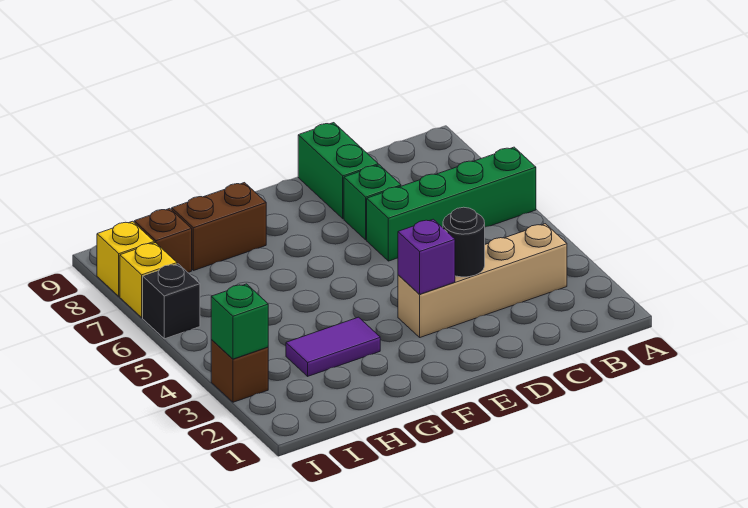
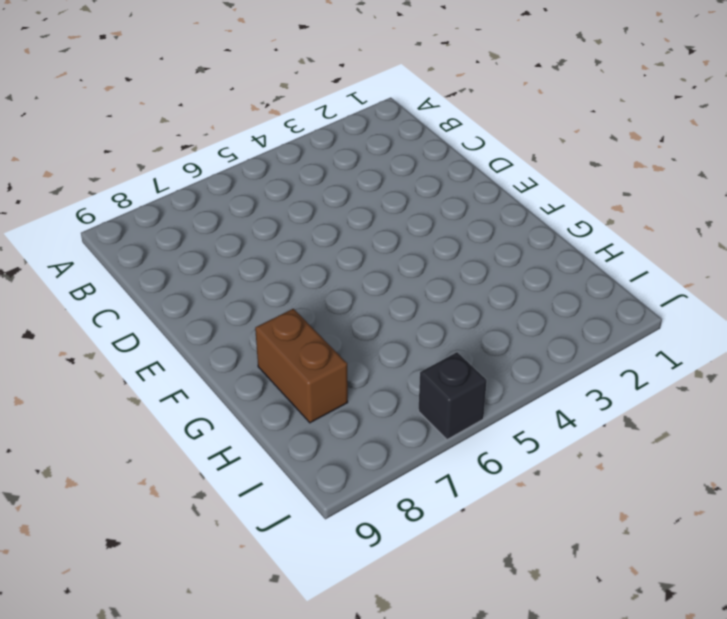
none -> green 1x4 brick [367,147,536,261]
none -> tan 1x4 brick [398,224,567,337]
none -> green 1x1 brick [344,165,401,240]

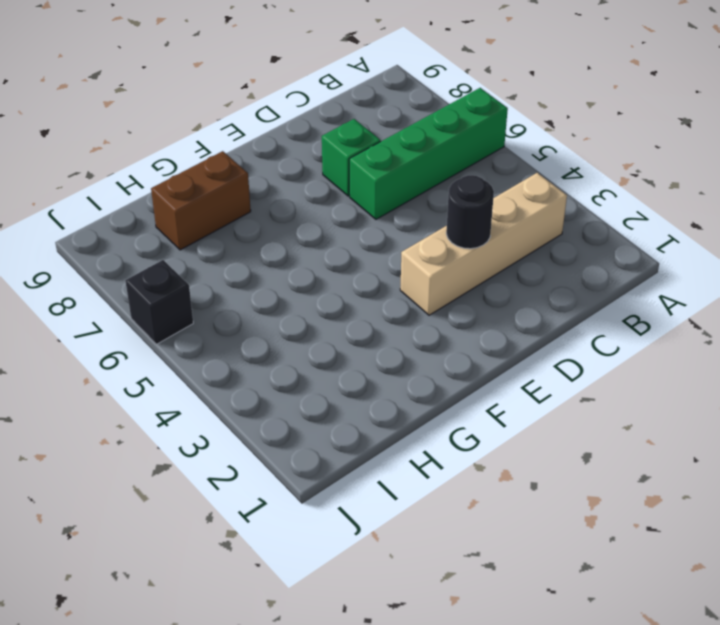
none -> green 1x2 brick [298,123,378,219]
none -> purple 1x2 tile [286,317,380,376]
none -> brown 1x1 brick [134,208,192,272]

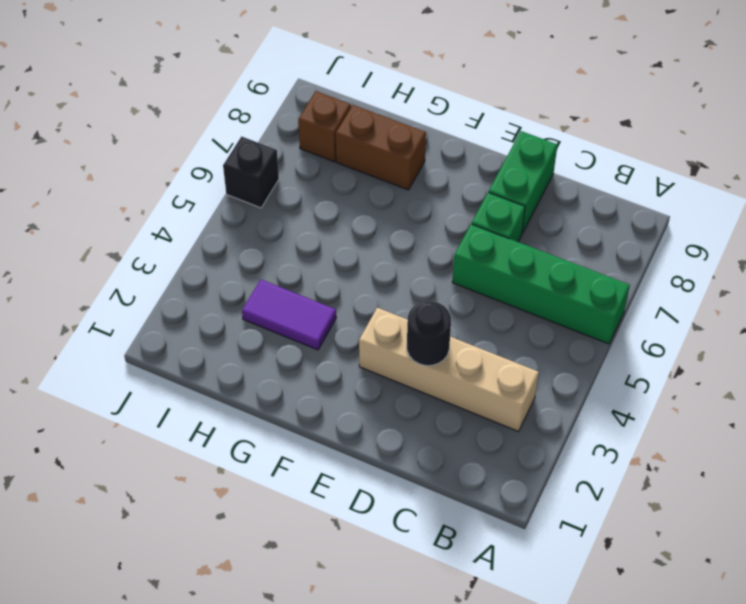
none -> brown 1x1 brick [211,340,268,402]
none -> yellow 1x1 brick [120,243,177,317]
none -> yellow 1x1 brick [97,221,154,296]

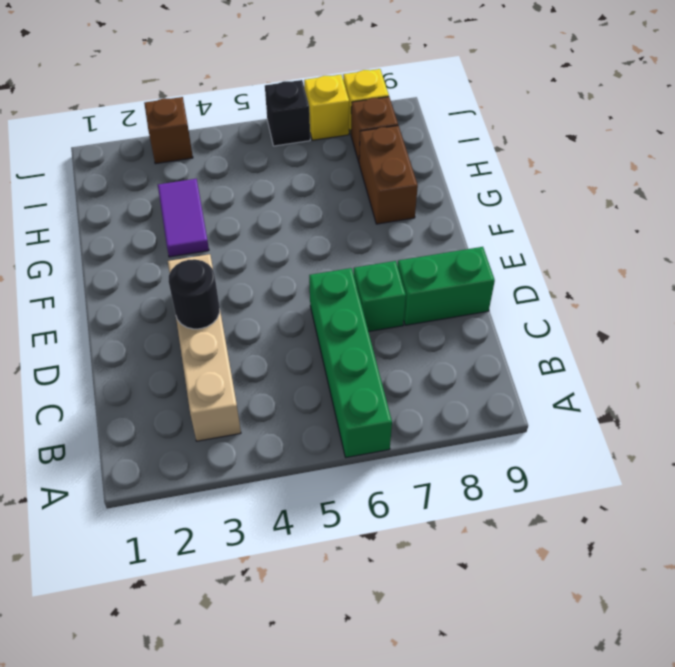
none -> purple 1x1 brick [398,219,455,294]
none -> green 1x1 brick [211,284,268,359]

